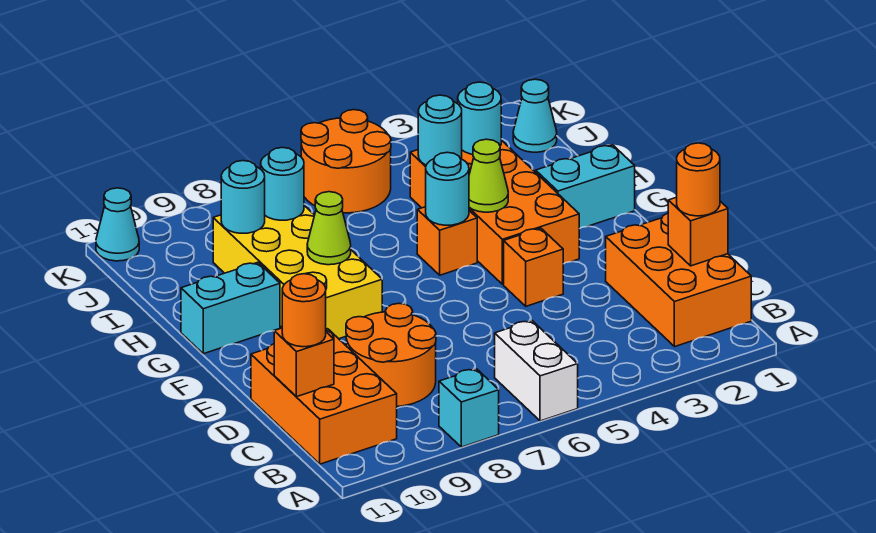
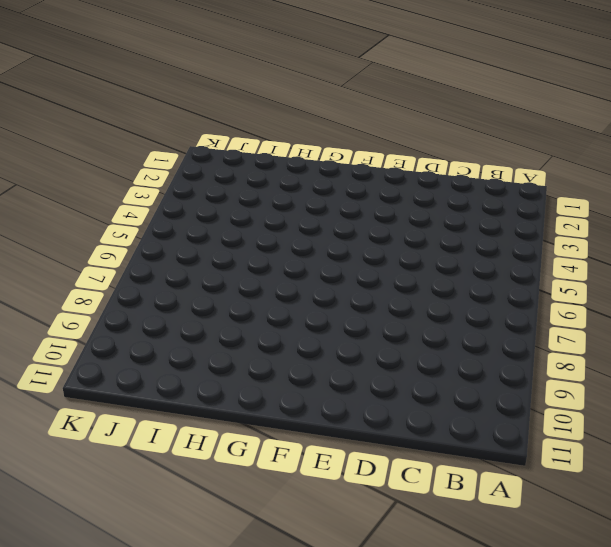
none -> white 1x2 brick [495,321,578,421]
none -> cyan 1x1 brick [439,369,499,447]
none -> orange 2x3 brick [606,213,751,347]

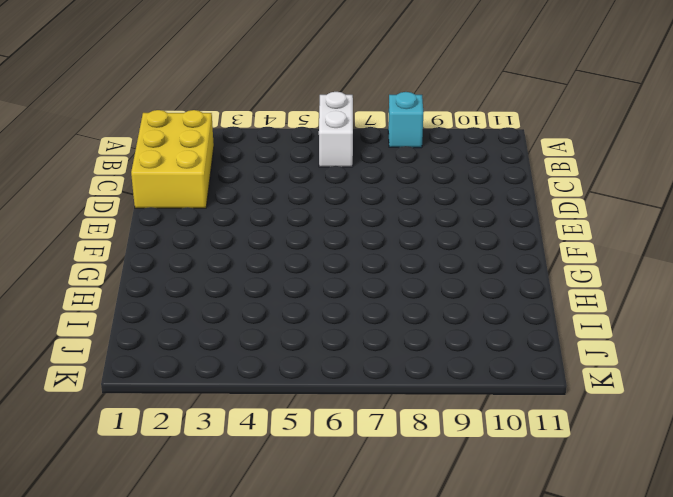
yellow 2x3 brick [131,110,214,208] -> orange 2x3 brick [606,213,751,347]
none -> orange 2x3 brick [251,329,397,464]
none -> orange 2x2 round brick [346,303,436,407]
none -> orange 1x1 brick [504,228,563,306]

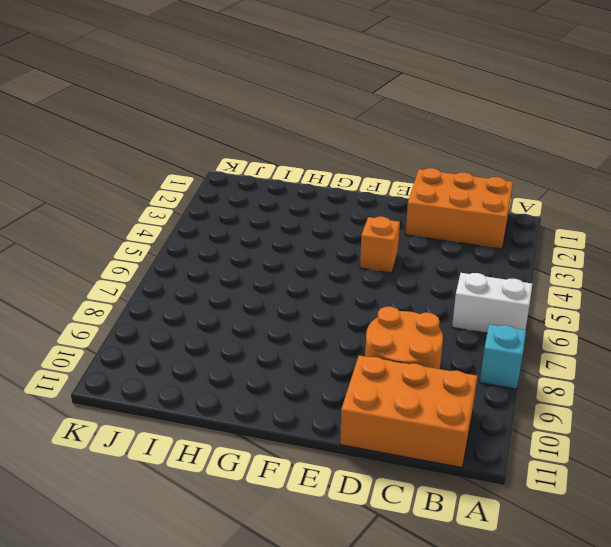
none -> orange 2x4 brick [410,140,579,284]
none -> yellow 2x4 brick [213,206,382,339]
none -> cyan 1x2 brick [536,145,635,229]

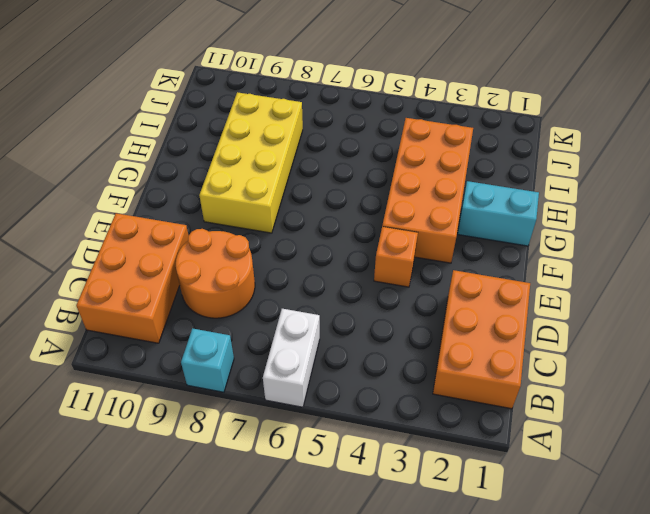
none -> orange 1x1 brick [417,207,477,275]
none -> cyan 1x2 brick [181,262,280,354]
none -> cyan 1x1 cone [513,79,557,152]

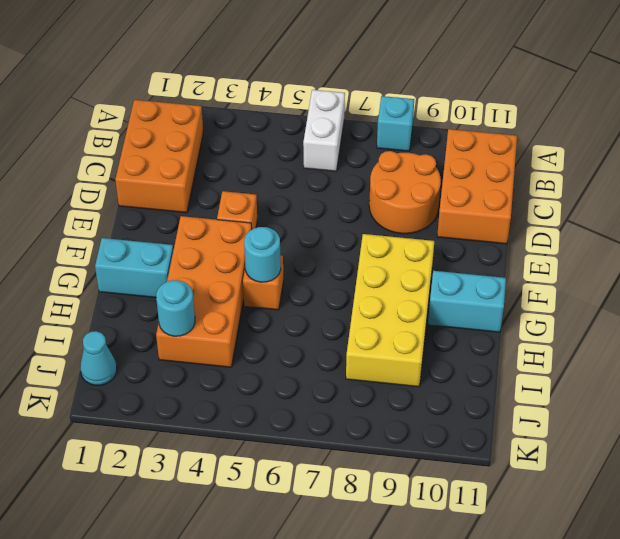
none -> orange 2x2 round brick [301,110,391,213]
none -> cyan 1x1 cone [96,188,139,261]
none -> orange 1x1 brick [668,197,728,266]

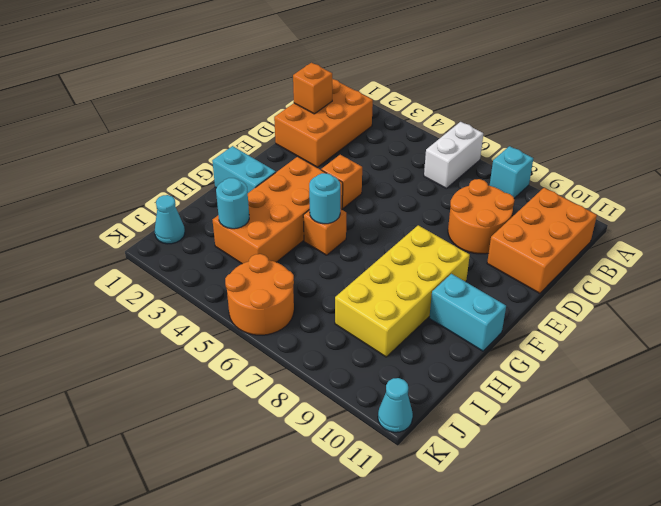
none -> orange 1x1 brick [274,328,334,397]
none -> lime 1x1 cone [469,139,508,212]
none -> lime 1x1 cone [307,192,351,265]

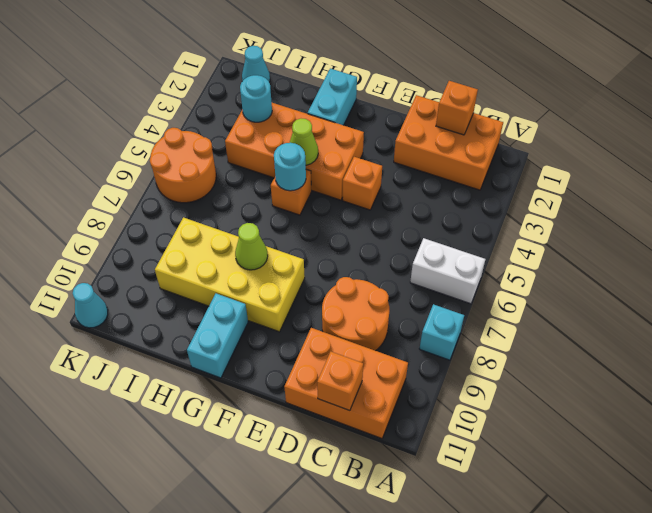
none -> cyan 1x1 round brick [418,95,462,165]
none -> cyan 1x1 round brick [261,147,304,220]
none -> cyan 1x1 round brick [221,161,265,233]

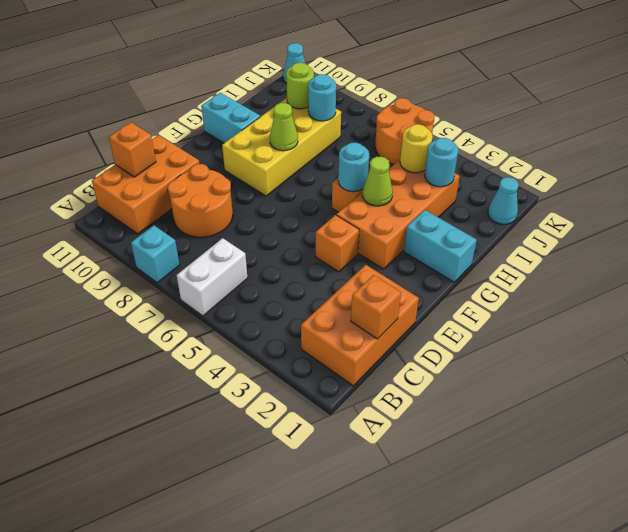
yellow 1x1 round brick [400,124,433,173] -> cyan 1x1 round brick [418,95,462,165]
lime 1x1 round brick [286,63,314,109] -> cyan 1x1 round brick [221,161,265,233]
none -> orange 1x1 round brick [677,143,720,216]
none -> orange 1x1 round brick [282,274,326,347]

